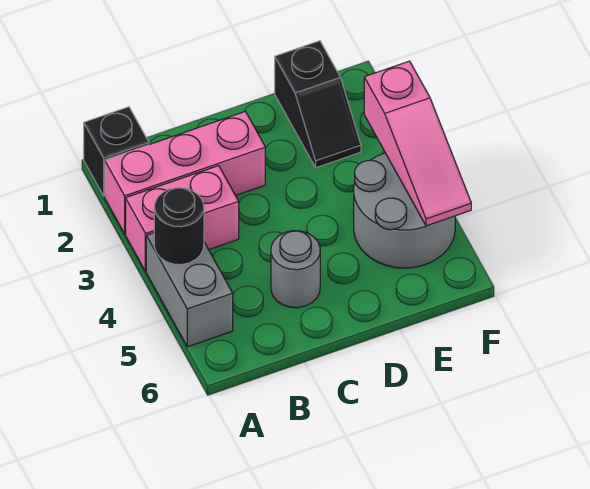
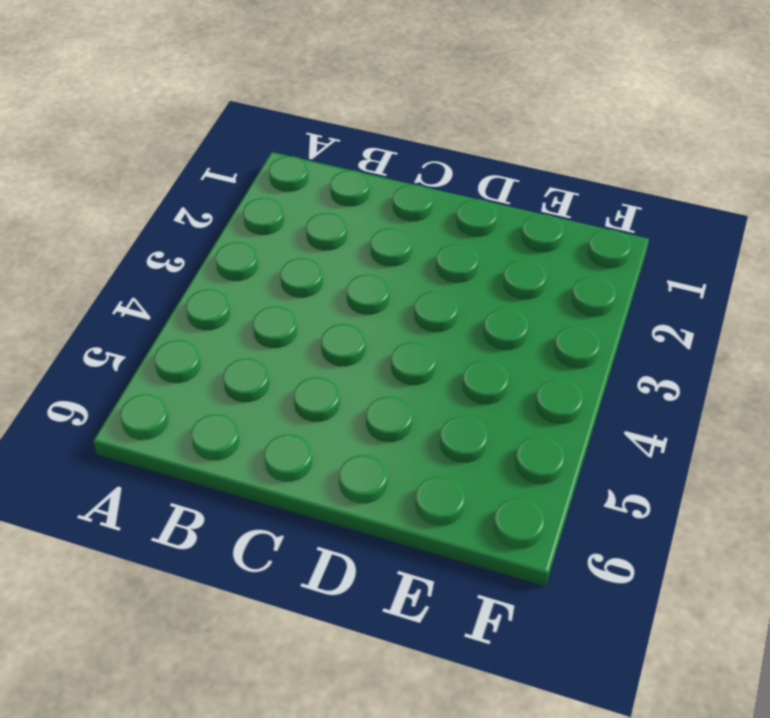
none -> black 1x1 brick [84,107,149,196]
none -> pink 1x3 brick [105,111,265,234]

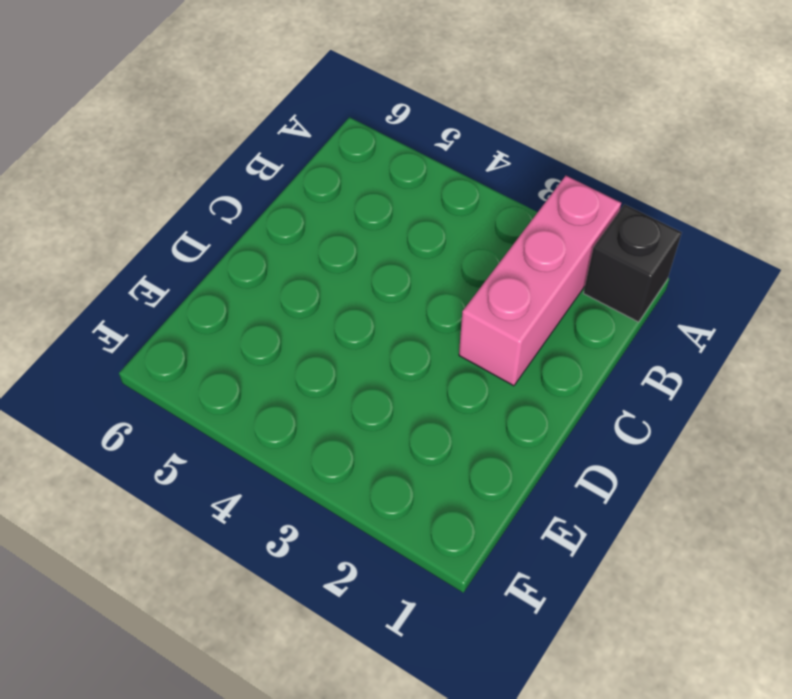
none -> pink 1x2 brick [126,166,239,271]
none -> grey 1x2 brick [146,233,233,347]

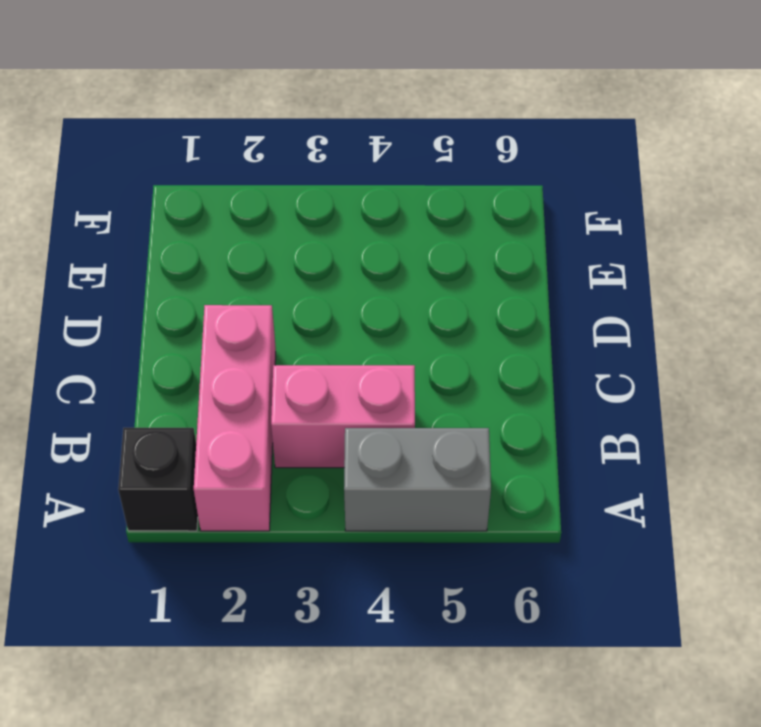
pink 1x2 brick [271,365,415,468] -> pink 1x2 brick turned to [126,166,239,271]
none -> grey 1x1 round brick [271,231,320,308]
none -> black 1x2 slope [275,41,361,168]

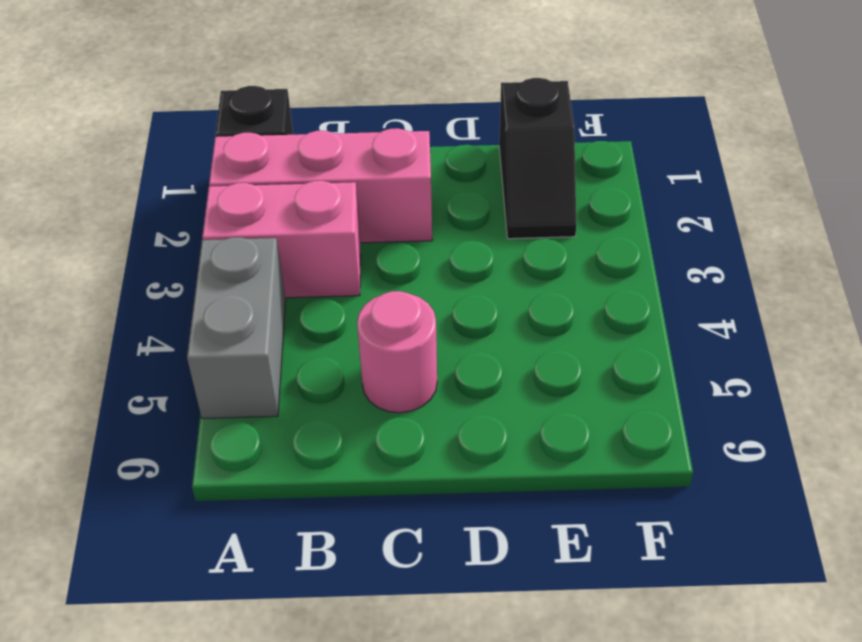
pink 1x1 round brick [357,291,437,413] -> grey 1x1 round brick [271,231,320,308]
none -> grey 2x2 round brick [354,153,455,268]
none -> black 1x1 round brick [154,188,204,265]

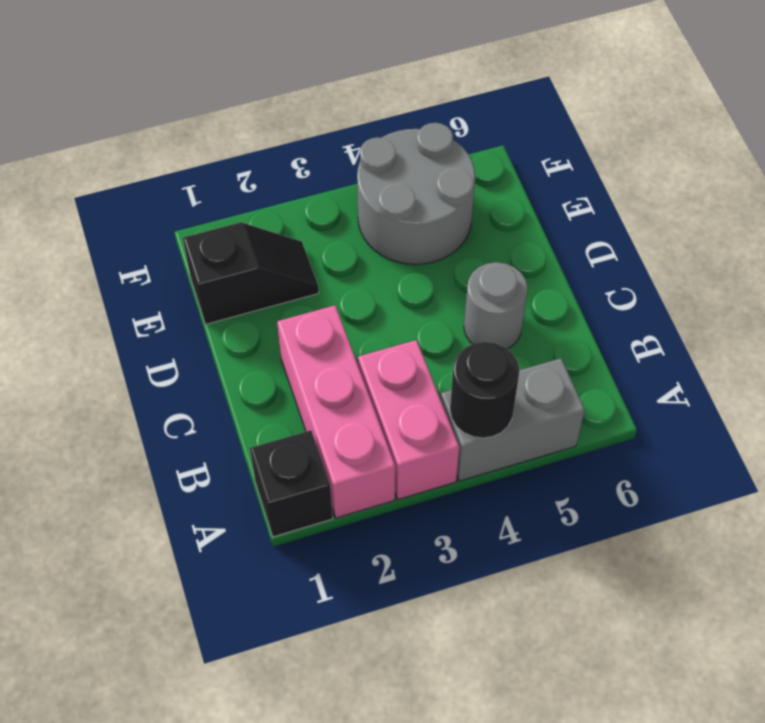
none -> pink 1x3 slope [364,61,471,226]

